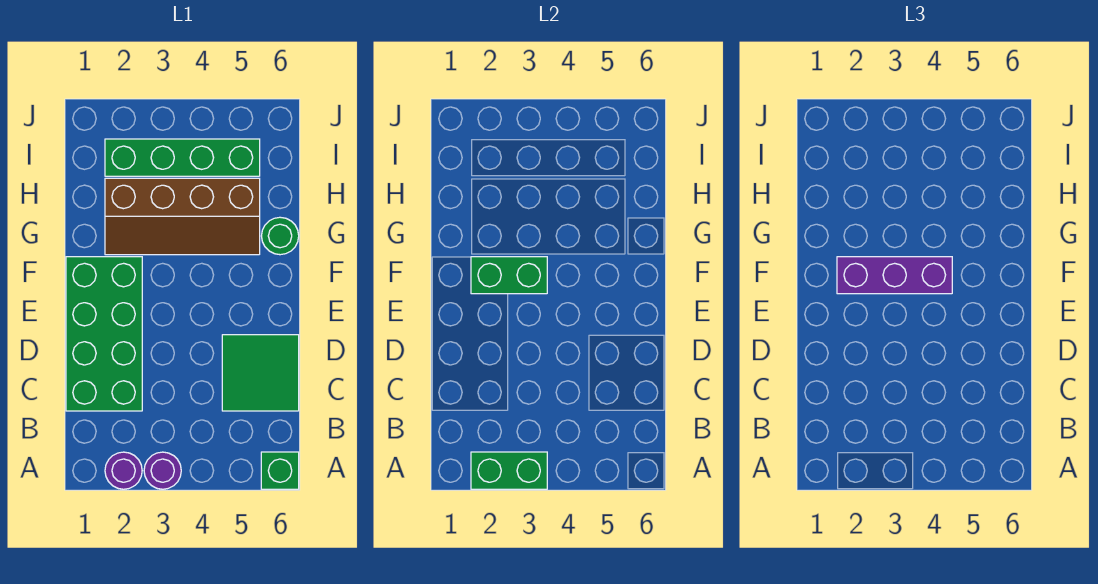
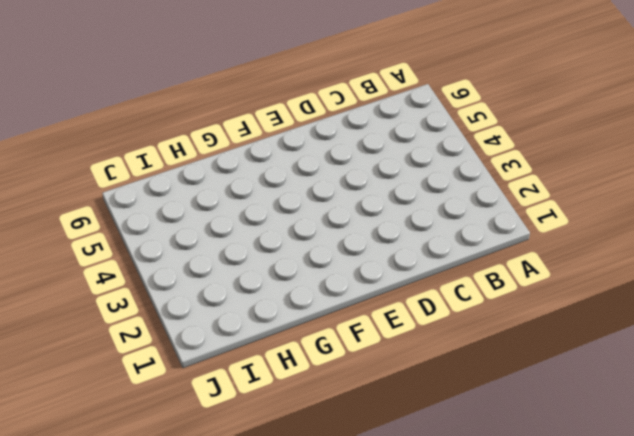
none -> purple 1x1 round brick [105,452,142,489]
none -> purple 1x1 round brick [144,452,181,489]

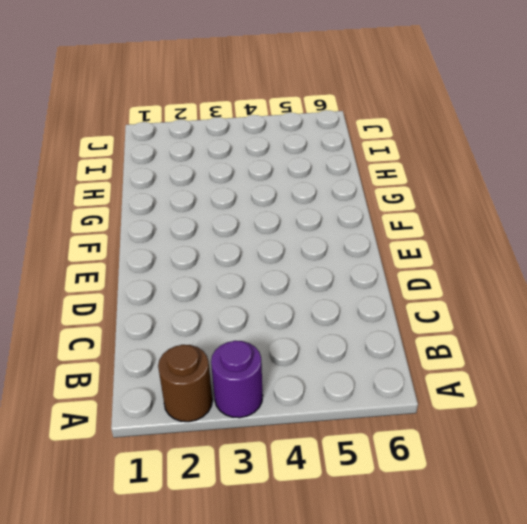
brown 1x1 round brick [158,345,212,422] -> purple 1x1 round brick [105,452,142,489]
none -> green 1x1 brick [261,452,299,489]
none -> green 2x4 brick [66,257,142,411]

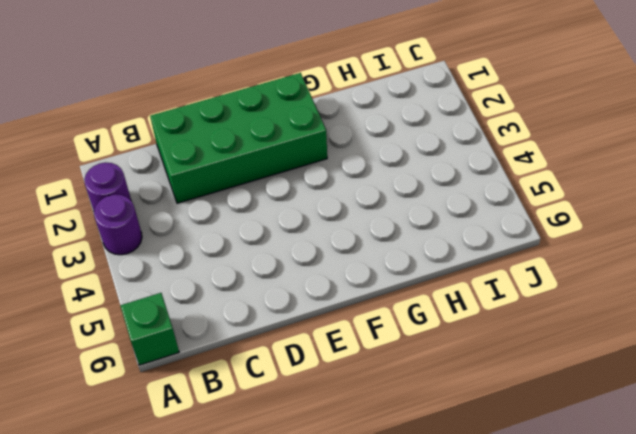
none -> green 2x2 tile [222,335,299,411]
none -> brown 2x4 slope [105,178,260,255]

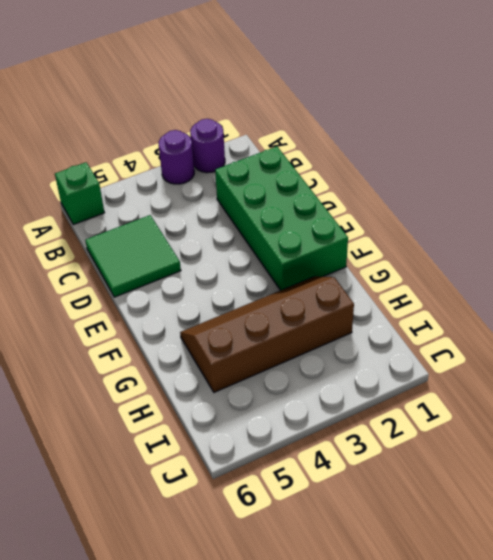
none -> green 1x1 round brick [262,217,299,255]
none -> green 1x4 brick [105,139,260,176]

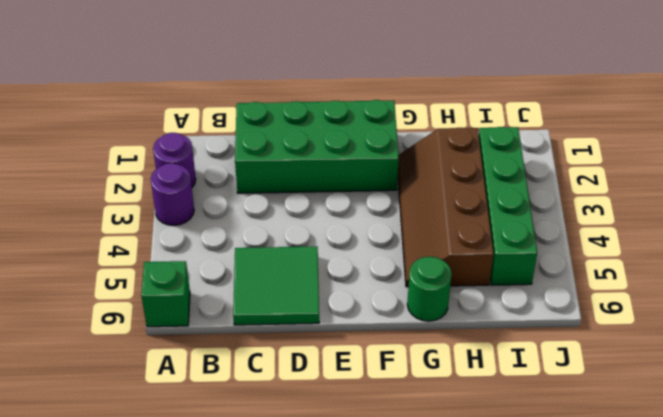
none -> green 1x2 brick [471,452,547,489]
none -> green 1x2 brick [471,257,547,294]

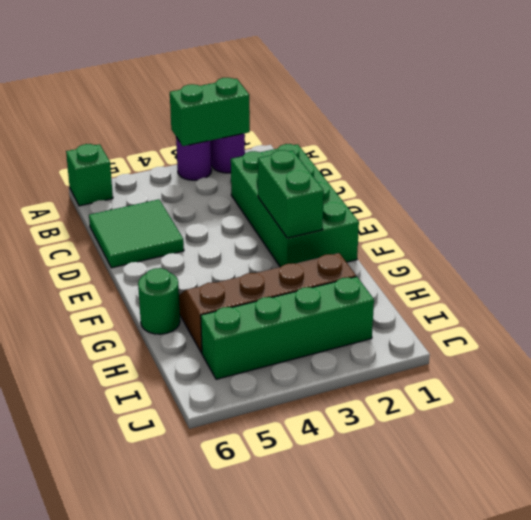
green 1x2 brick [258,150,324,238] -> green 1x2 brick turned to [471,257,547,294]
none -> purple 1x3 brick [837,257,952,294]

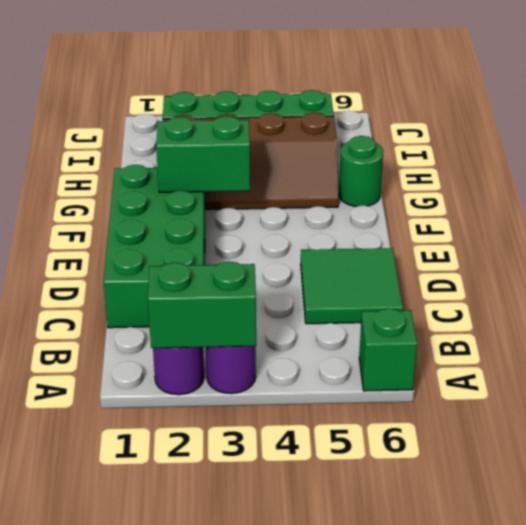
none -> purple 1x3 brick [837,257,952,294]

